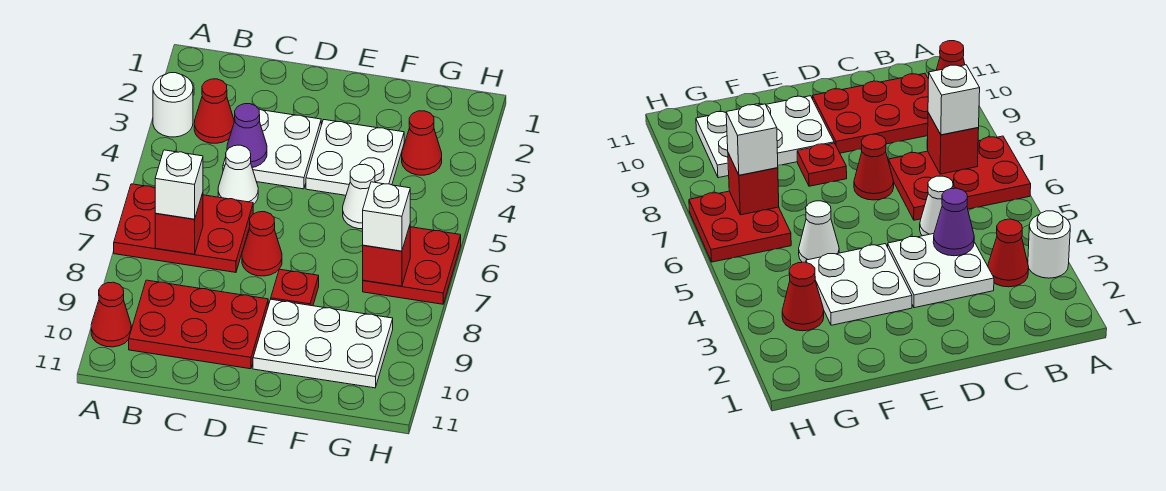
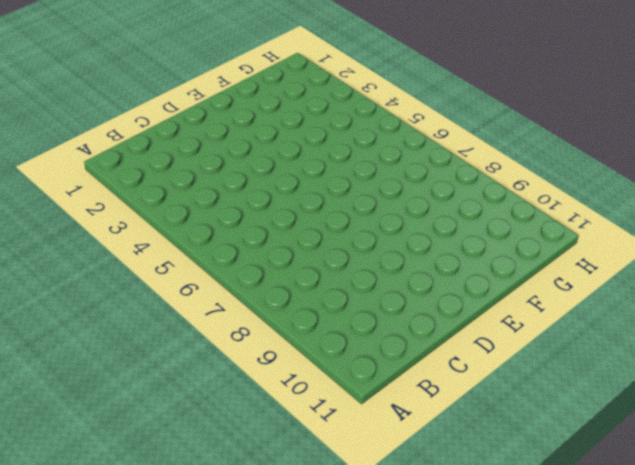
none -> white 1x1 round brick [153,73,193,137]
none -> red 2x3 plate [114,184,253,272]
none -> red 1x1 cone [91,282,131,347]

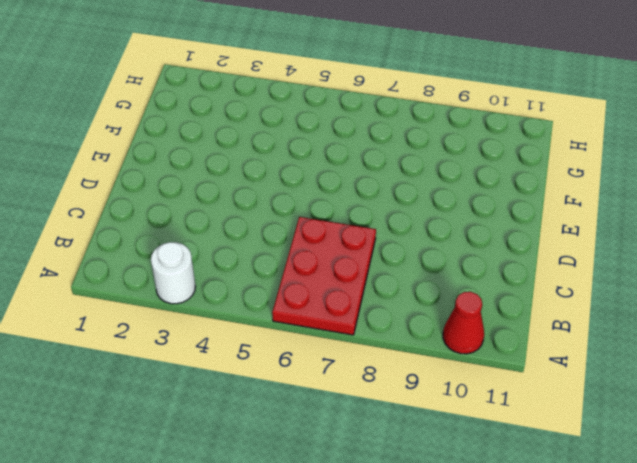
none -> red 1x1 cone [194,79,234,143]
none -> red 2x3 plate [129,280,268,369]
none -> white 2x2 plate [223,109,321,189]

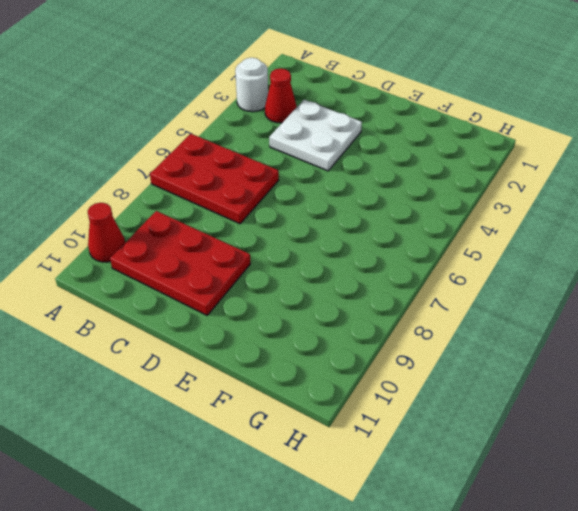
none -> white 1x1 cone [218,145,258,205]
none -> red 1x1 cone [242,212,282,276]
none -> white 2x2 plate [306,120,404,195]

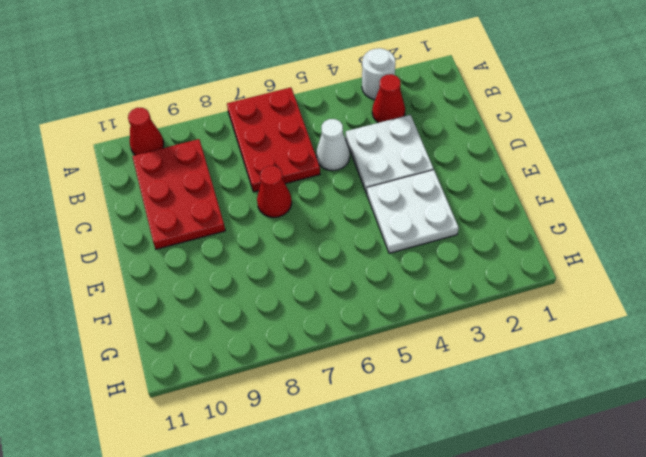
none -> red 1x1 plate [271,269,319,306]
none -> white 2x3 plate [253,299,393,388]
none -> white 1x1 cone [343,164,375,229]

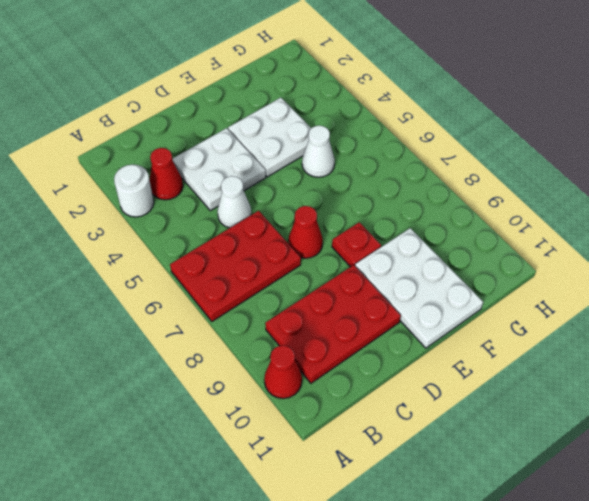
white 2x3 plate [355,228,483,348] -> white 2x3 plate turned to [253,299,393,388]
none -> red 1x1 cone [402,111,442,175]
none -> red 2x2 plate [363,227,461,304]
none -> red 1x1 brick [155,193,203,254]

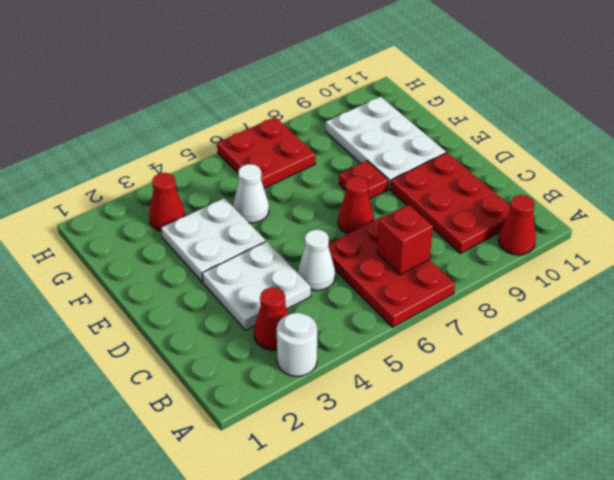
none -> purple 1x1 cone [227,104,267,167]
none -> red 1x1 brick [363,226,410,286]
none -> white 1x1 brick [155,150,203,219]

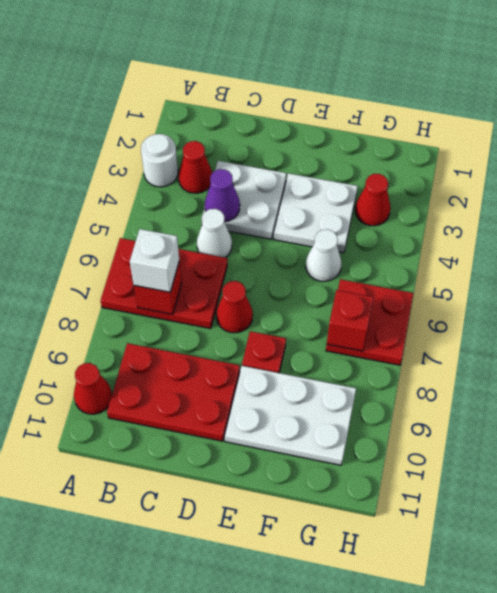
none -> white 1x1 brick [363,182,410,251]

